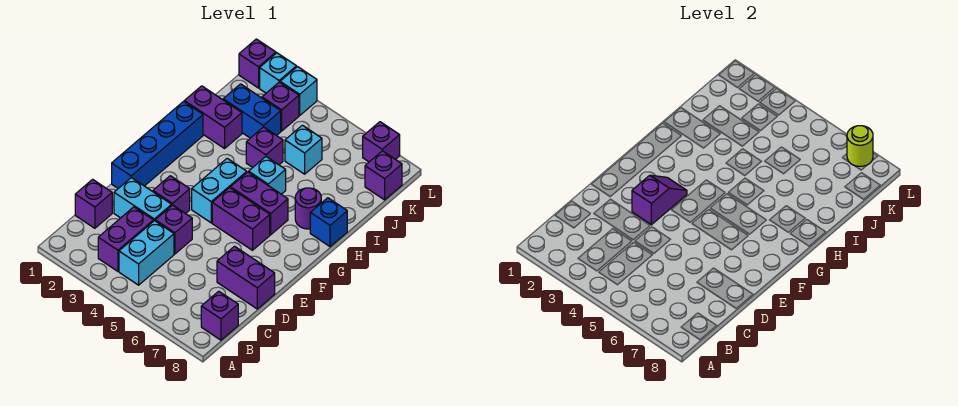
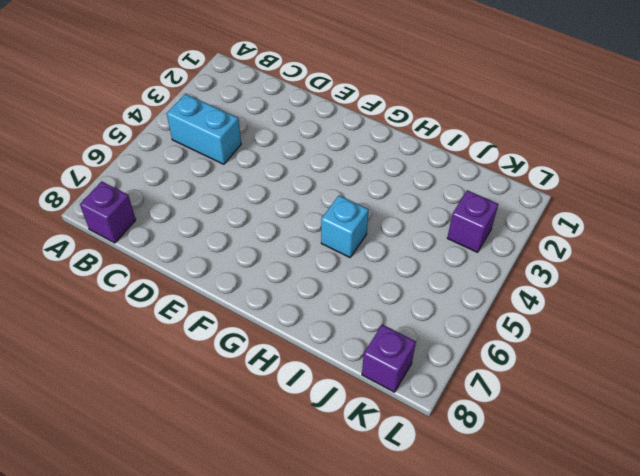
none -> purple 1x2 brick [98,207,153,271]
none -> purple 1x1 brick [75,179,112,228]
none -> cyan 1x2 brick [114,178,172,221]

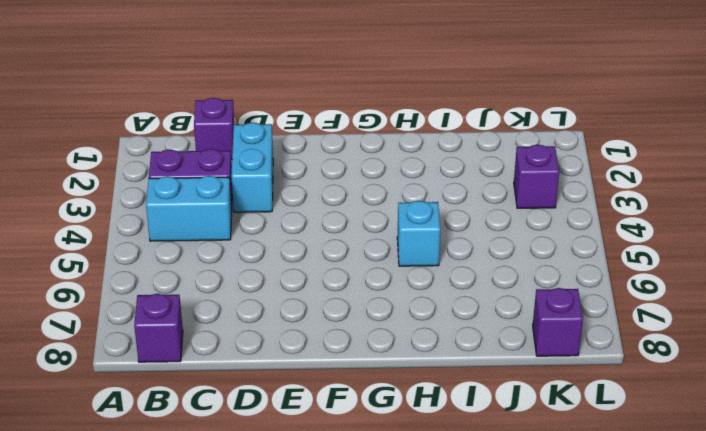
none -> purple 1x1 brick [155,205,192,254]
none -> purple 1x2 brick [217,246,275,309]
none -> blue 1x4 brick [112,102,203,188]

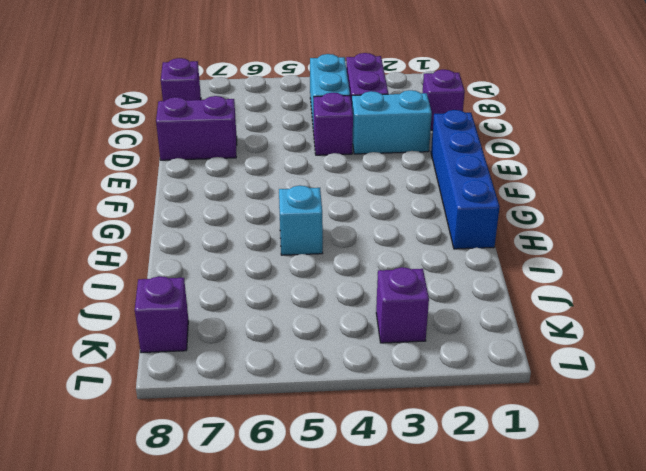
none -> purple 1x1 brick [153,176,190,214]
none -> cyan 1x2 brick [192,158,247,223]
none -> purple 1x2 brick [212,188,270,250]

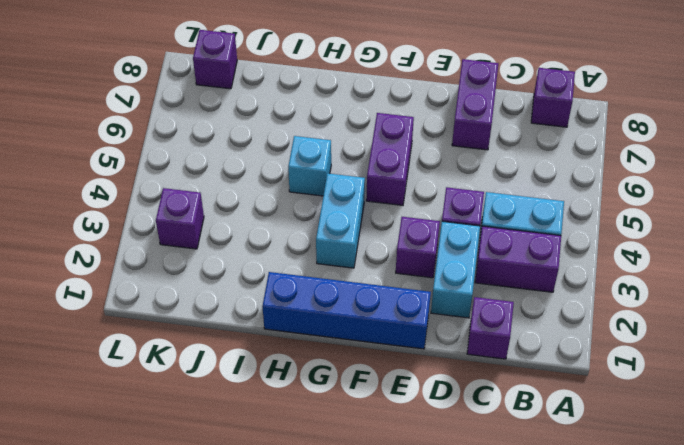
cyan 1x2 brick [316,173,365,268] -> cyan 1x2 brick turned to [192,158,247,223]
none -> purple 1x2 brick [230,172,288,235]
none -> purple 1x1 round brick [295,188,321,229]
none -> blue 1x1 brick [310,198,347,247]

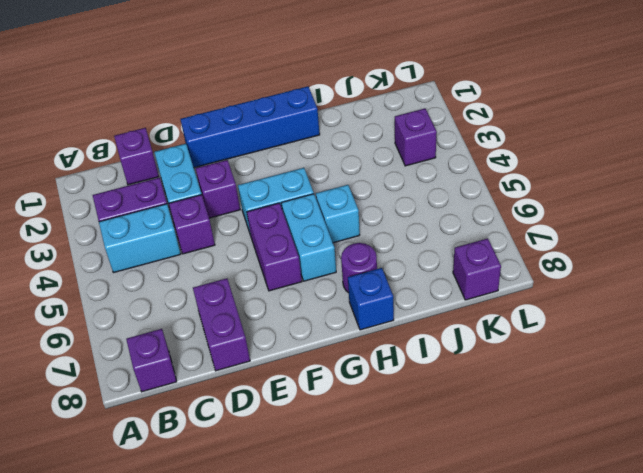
cyan 1x2 brick [282,194,336,281] -> purple 1x2 brick [230,172,288,235]
none -> purple 1x2 brick [184,86,242,148]
none -> purple 1x1 brick [246,127,283,167]
none -> blue 1x2 brick [223,84,281,138]

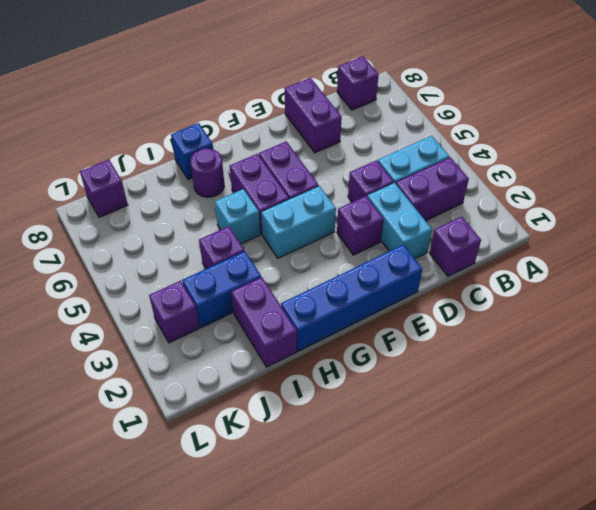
blue 1x2 brick [182,251,261,327] -> blue 1x2 brick turned to [223,84,281,138]
none -> cyan 1x1 brick [285,125,322,174]
none -> purple 1x1 brick [239,39,276,88]
none -> cyan 1x1 brick [260,53,296,93]

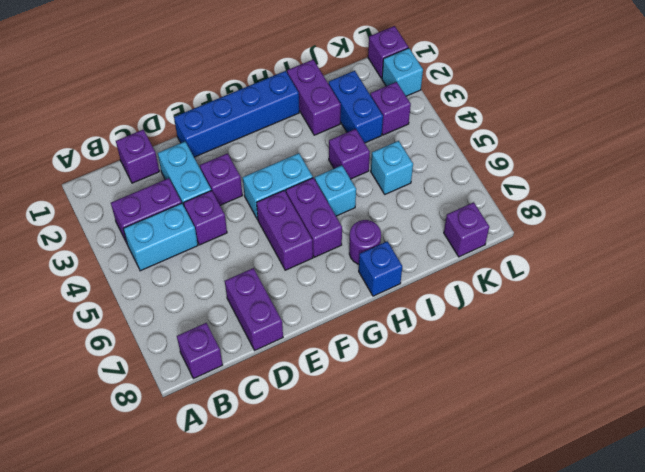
none -> cyan 1x1 brick [280,67,317,115]
none -> purple 1x1 brick [363,122,400,162]
none -> purple 1x2 slope [632,175,687,225]

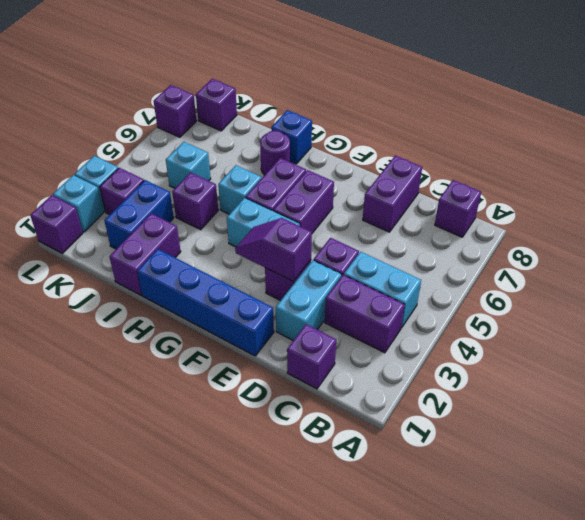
none -> lime 1x1 round brick [847,126,873,166]

